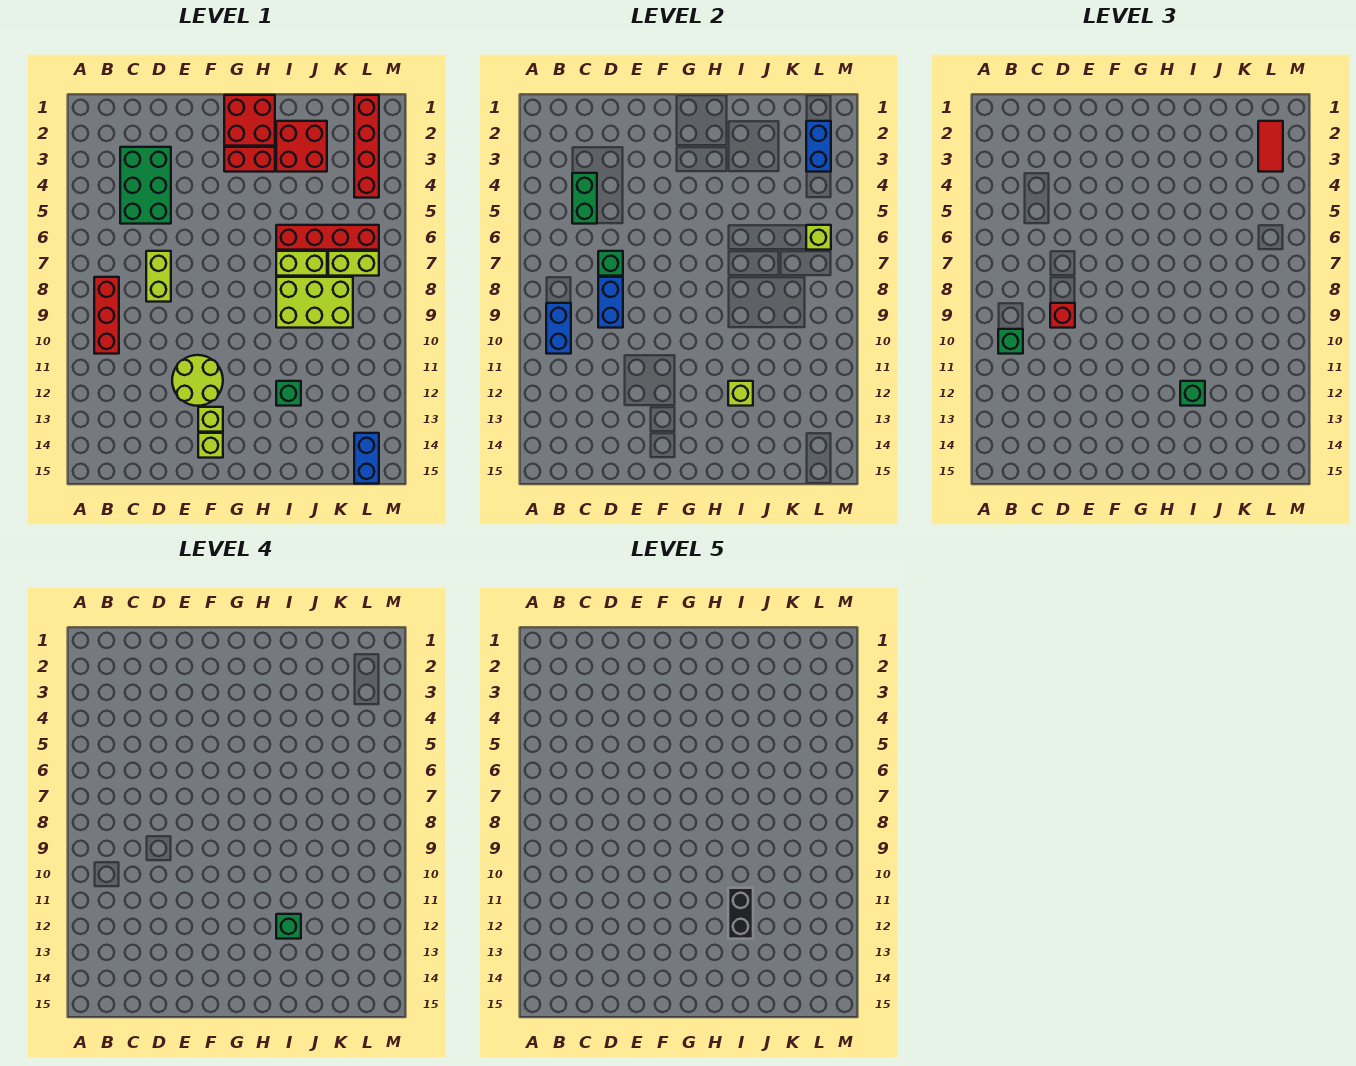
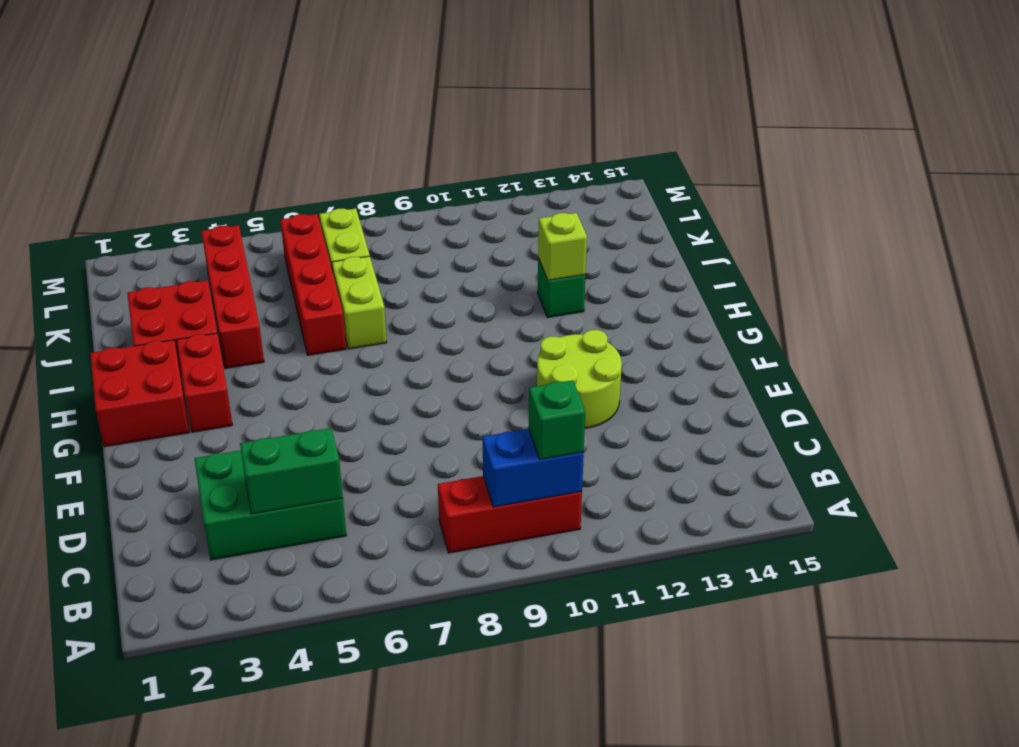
red 1x4 brick [201,225,264,368] -> red 1x4 brick turned to [354,95,379,198]
none -> lime 1x2 brick [146,251,171,302]
none -> lime 1x1 brick [198,407,223,432]
none -> lime 1x1 brick [198,433,223,458]

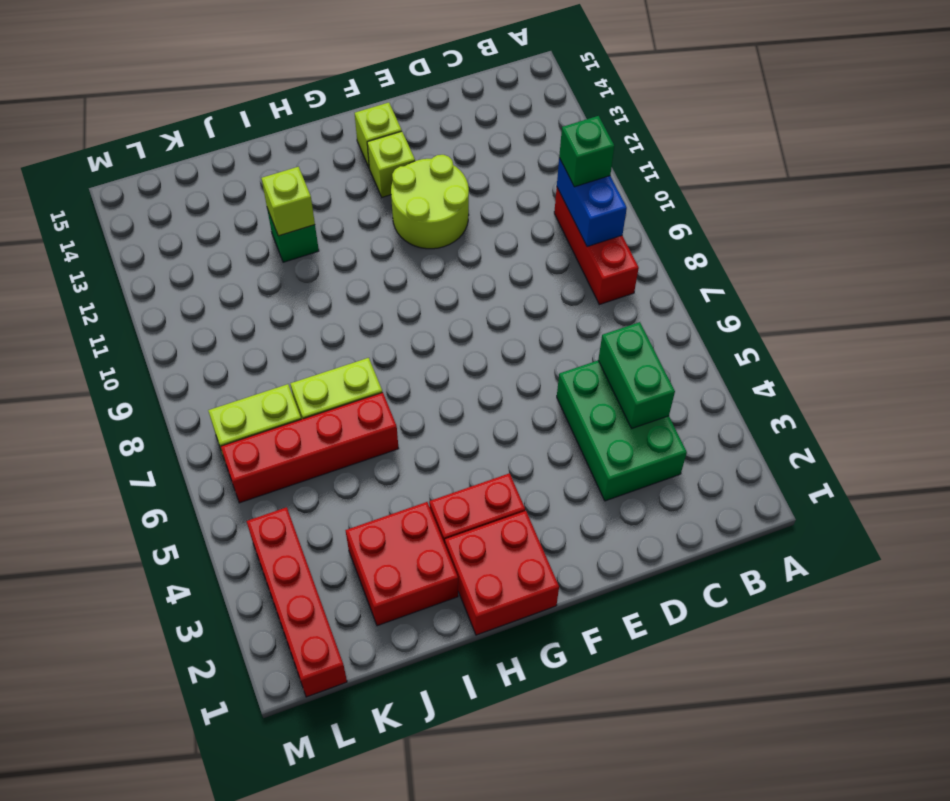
none -> lime 1x2 brick [146,251,171,302]
none -> lime 2x3 brick [276,277,353,328]
none -> blue 1x2 brick [354,433,379,484]

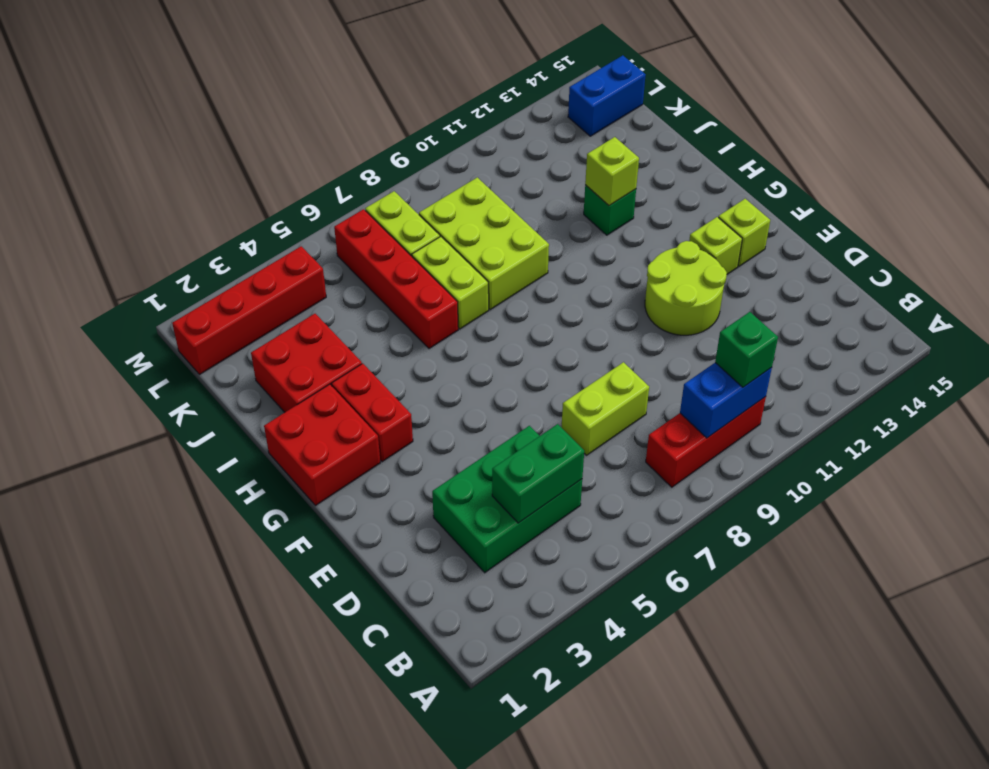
none -> green 1x1 brick [598,251,623,276]
none -> blue 1x2 brick [598,277,623,328]
none -> blue 1x2 brick [806,121,831,172]

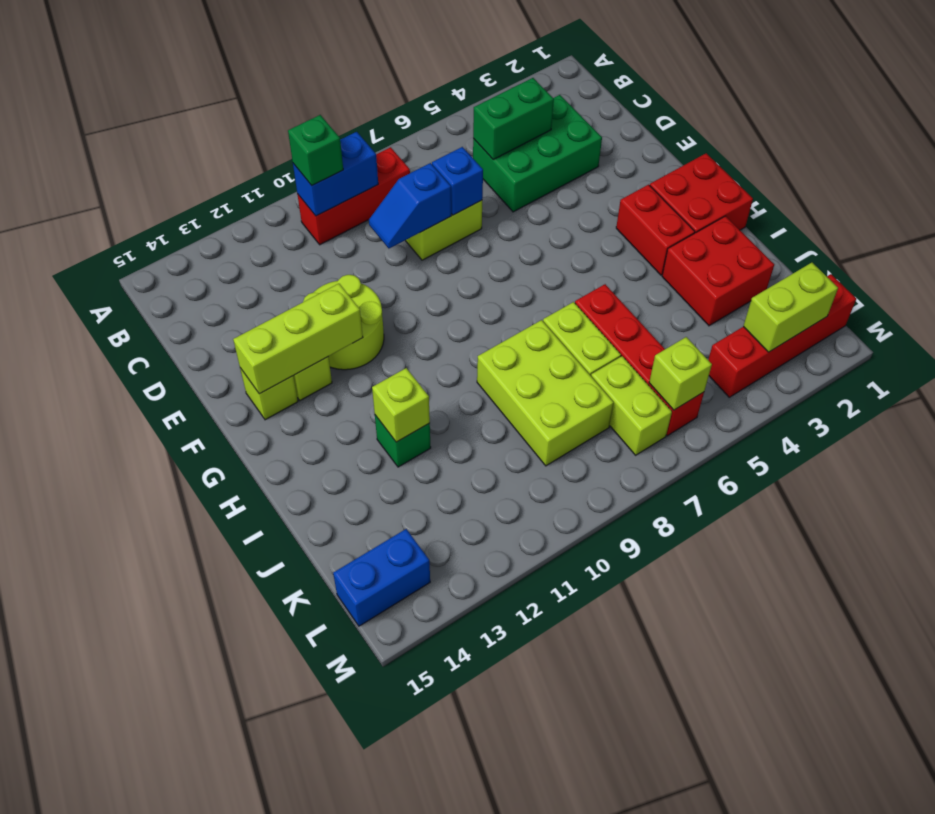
blue 1x1 brick [432,147,483,215] -> green 1x1 brick [598,251,623,276]
blue 1x2 slope [369,163,451,248] -> blue 1x2 brick [598,277,623,328]
lime 1x3 brick [233,284,363,394] -> none
lime 1x2 brick [743,263,838,352] -> blue 1x2 brick [806,121,831,172]
none -> red 1x1 brick [1050,303,1075,328]
none -> green 1x1 brick [1180,381,1205,406]
none -> red 1x2 tile [1258,121,1283,172]

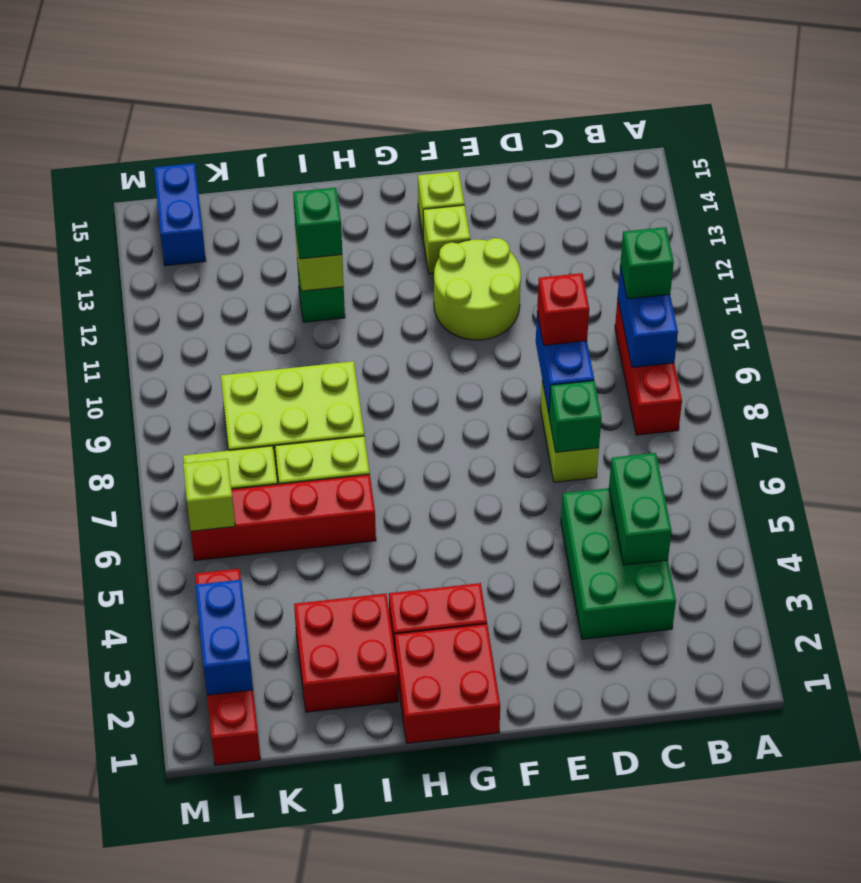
none -> red 1x2 tile [1258,121,1283,172]
none -> green 1x1 brick [276,914,301,939]
none -> black 1x2 brick [728,888,753,939]

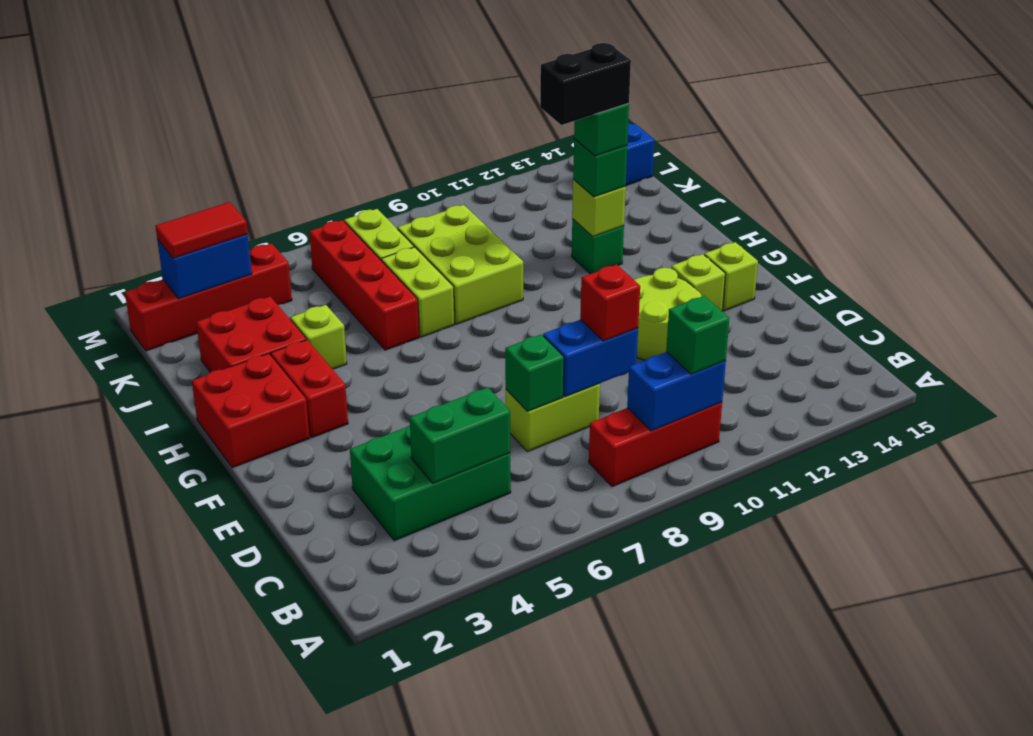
lime 1x1 brick [290,305,347,369] -> lime 1x1 brick moved to [806,225,831,250]

